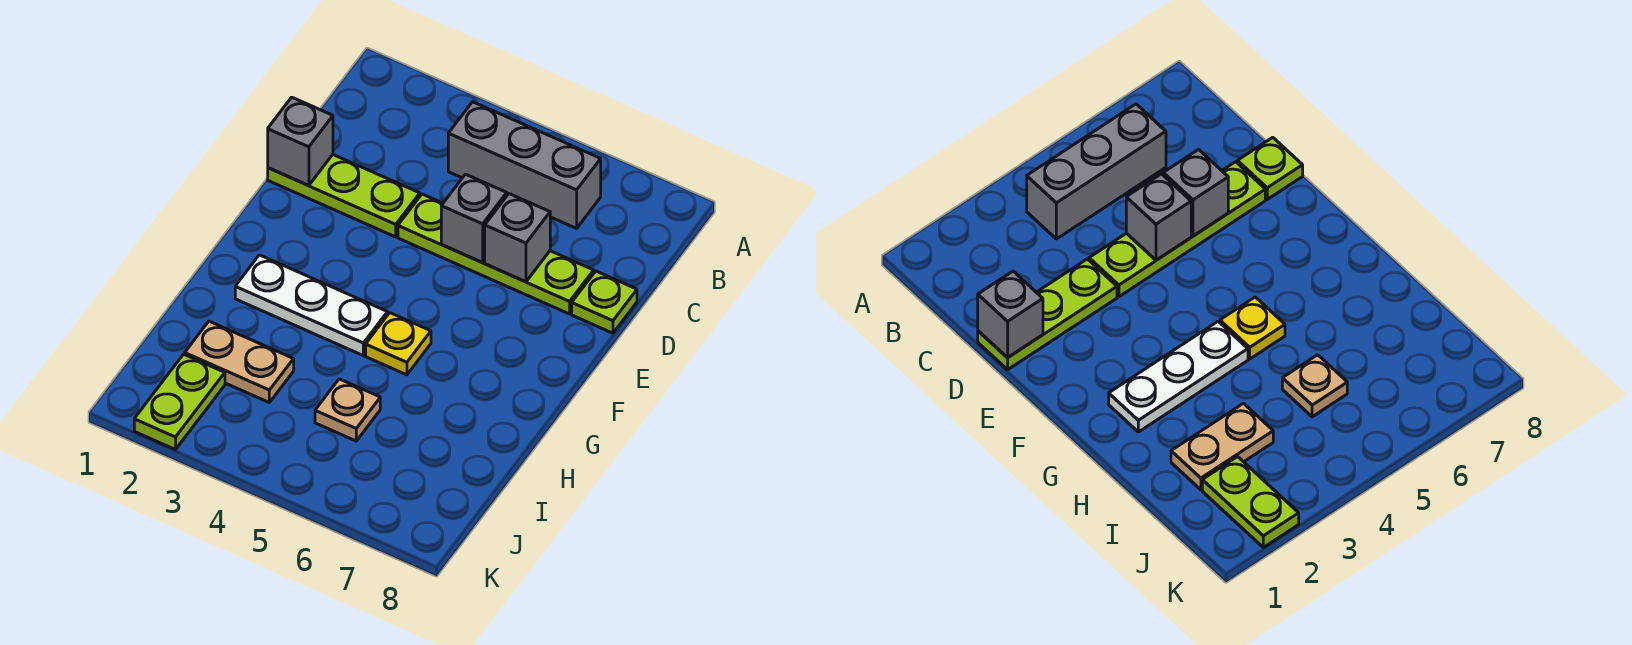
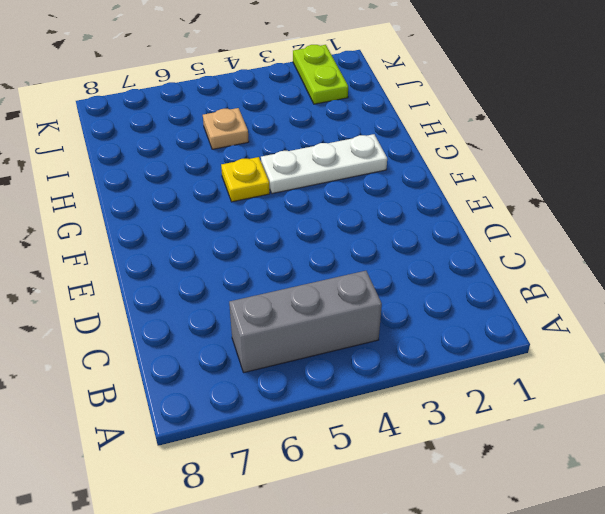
none -> lime 1x3 plate [268,155,420,237]
none -> lime 1x4 plate [398,194,594,314]
none -> lime 1x1 plate [572,271,637,333]

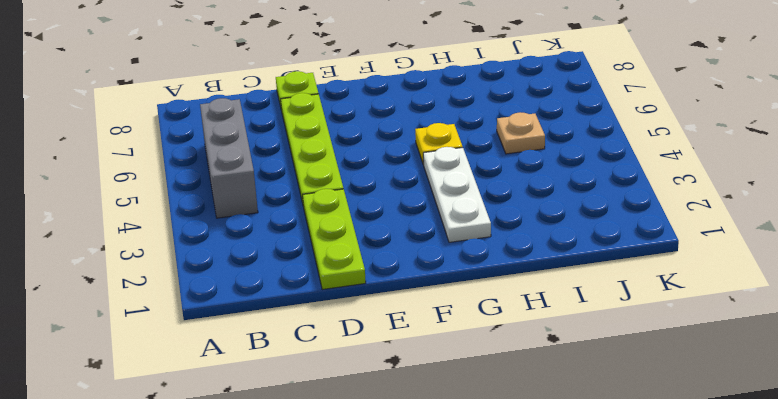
none -> tan 1x2 plate [185,321,294,402]
none -> lime 1x2 plate [134,354,225,450]
none -> grey 1x1 brick [268,97,333,186]

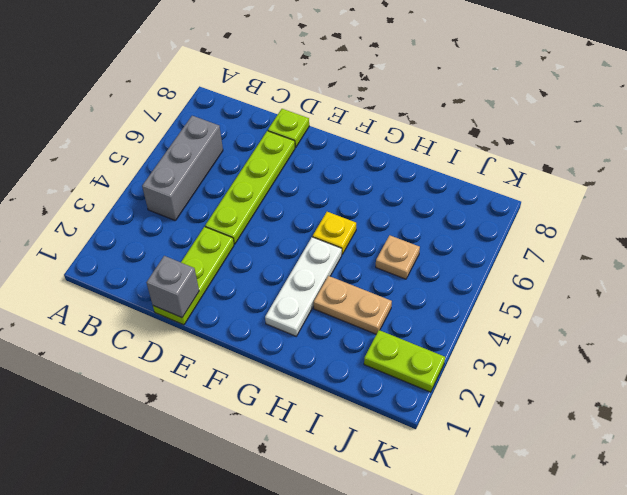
tan 1x2 plate [314,276,392,334] -> tan 1x2 plate turned to [185,321,294,402]
none -> grey 1x1 brick [441,174,507,262]
none -> grey 1x1 brick [485,194,550,282]

